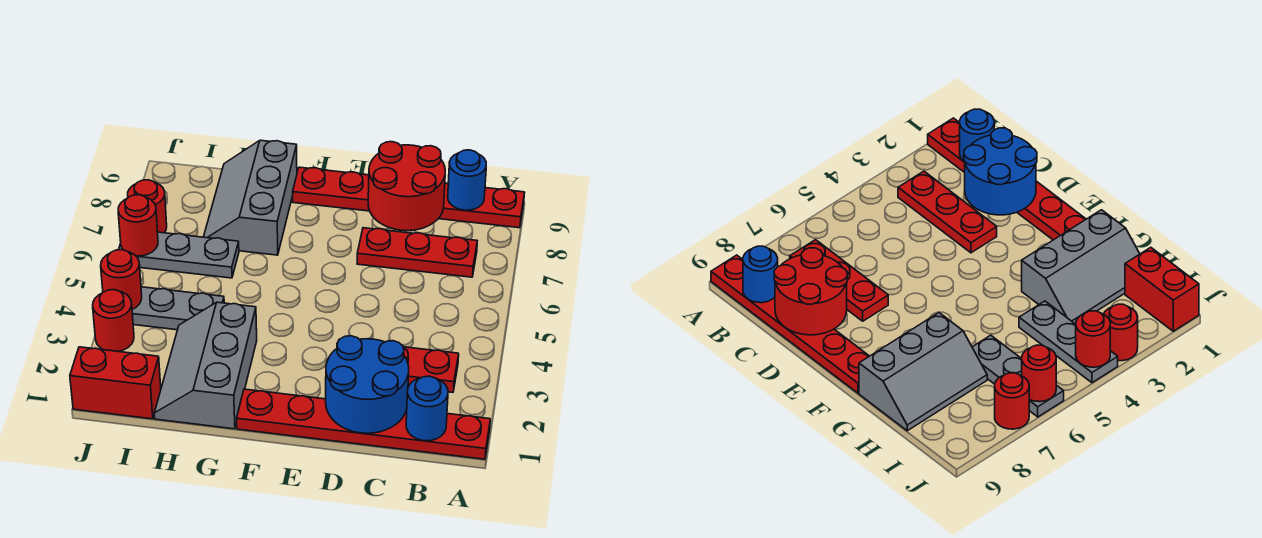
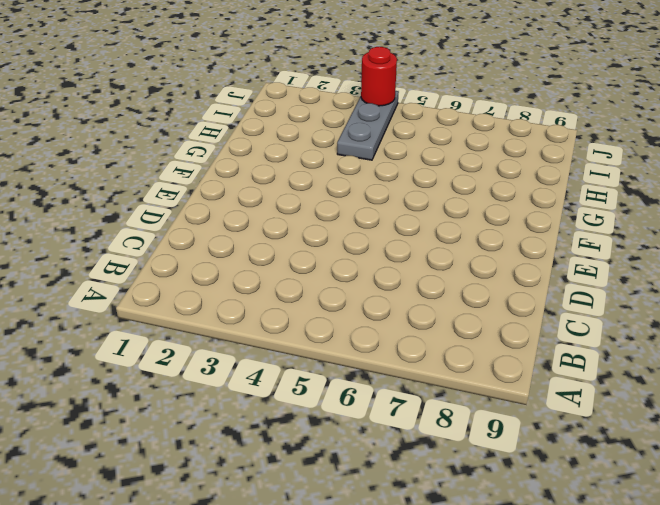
none -> red 1x6 plate [237,389,490,459]
none -> red 1x6 plate [293,167,525,228]
none -> red 1x3 plate [403,347,459,392]

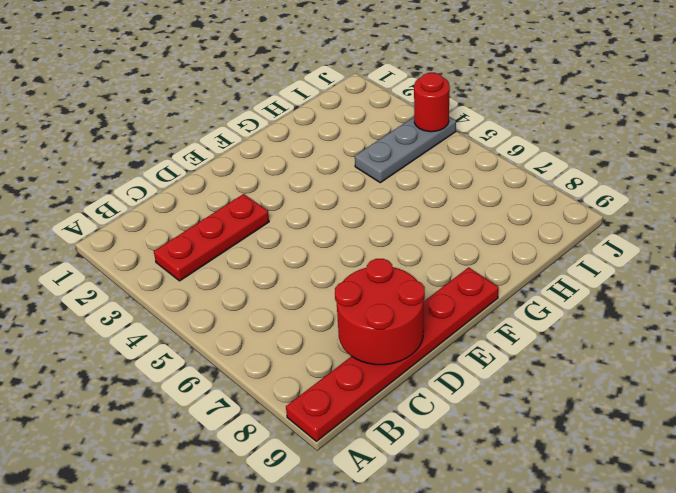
none -> red 1x6 plate [237,389,490,459]
none -> red 1x3 plate [357,228,477,277]
none -> grey 2x3 slope [154,302,257,429]

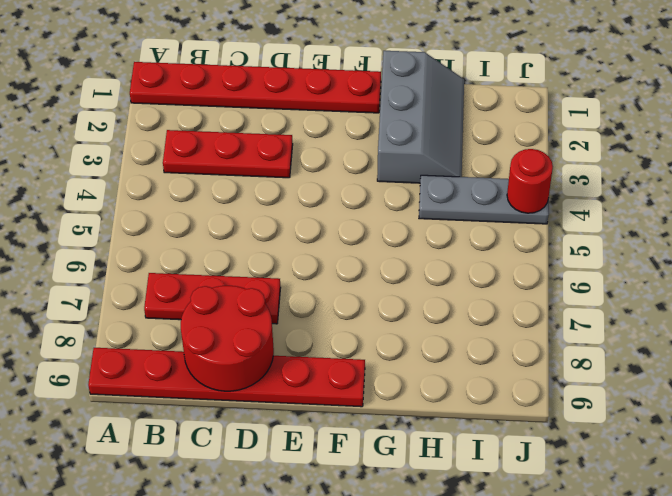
none -> grey 2x3 slope [204,140,297,255]
none -> grey 1x3 plate [119,232,239,278]
none -> red 1x2 brick [70,347,161,419]

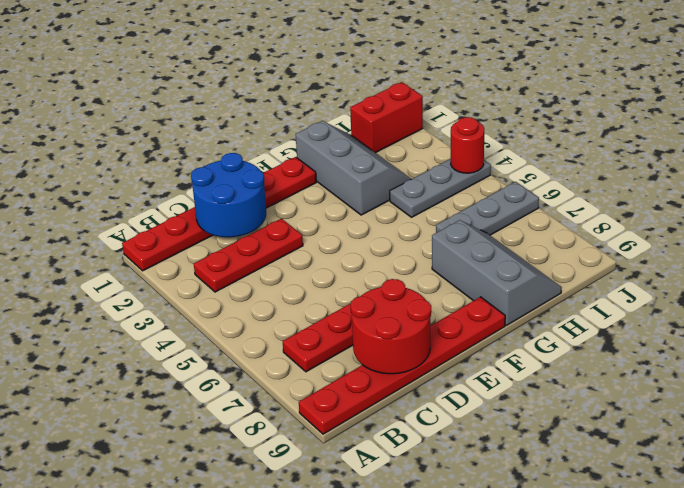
none -> red 1x1 round brick [93,290,134,352]
none -> red 1x1 round brick [128,180,167,233]
none -> blue 1x1 round brick [406,376,448,441]

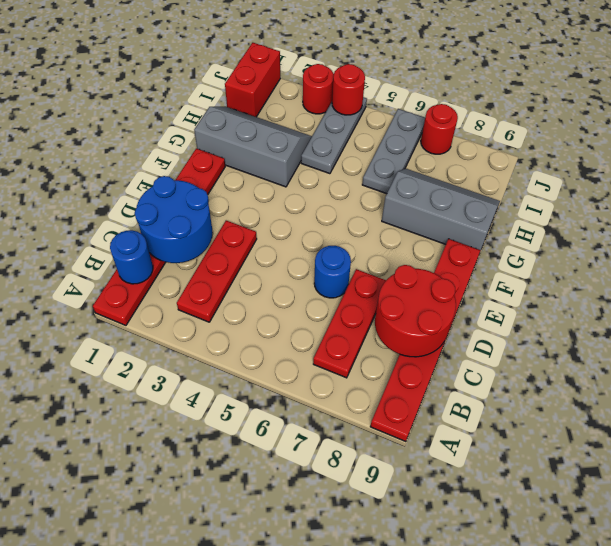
blue 1x1 round brick [314,246,351,298] -> blue 1x1 round brick moved to [448,150,486,210]
none -> red 1x1 round brick [118,195,158,256]

